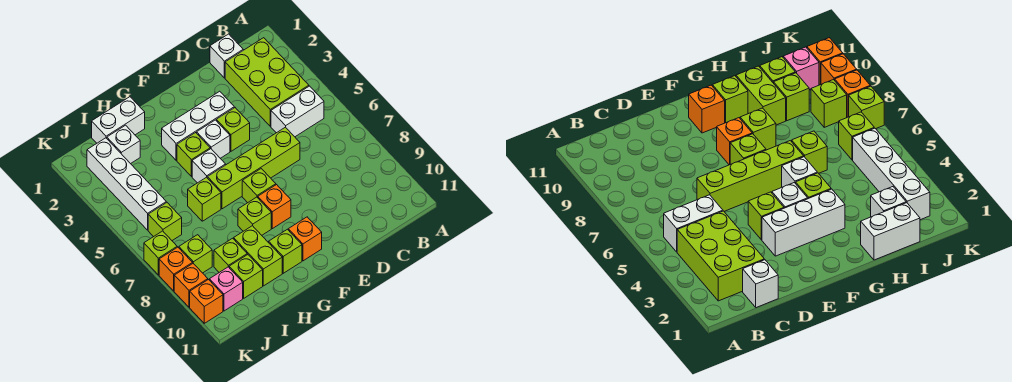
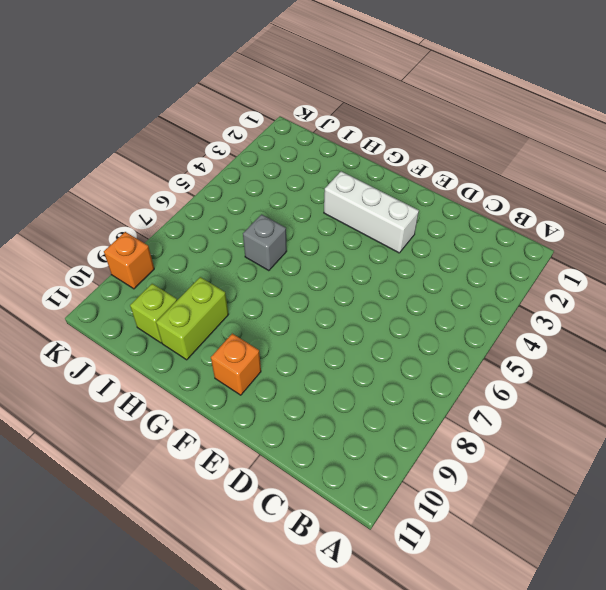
grey 1x1 brick [243,214,287,271] -> lime 1x1 brick [188,177,221,221]
none -> lime 2x3 brick [225,38,309,126]
none -> white 1x2 brick [271,86,324,137]
none -> white 1x1 brick [210,34,243,78]

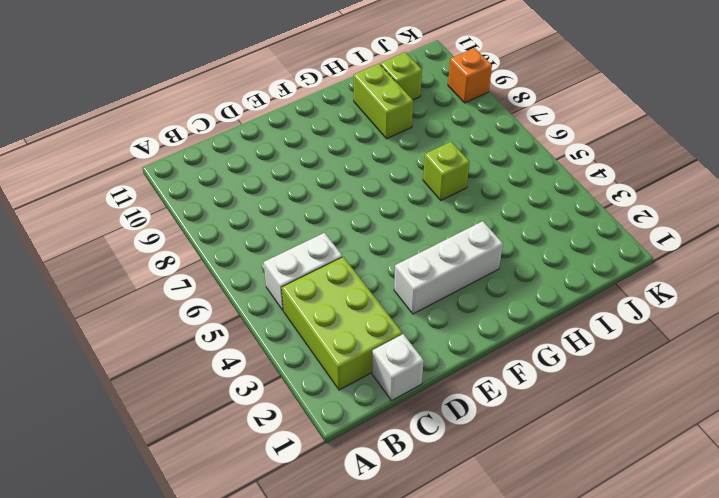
none -> lime 1x4 brick [207,127,300,209]
none -> lime 1x1 brick [216,108,250,151]
none -> white 1x1 brick [197,120,230,158]

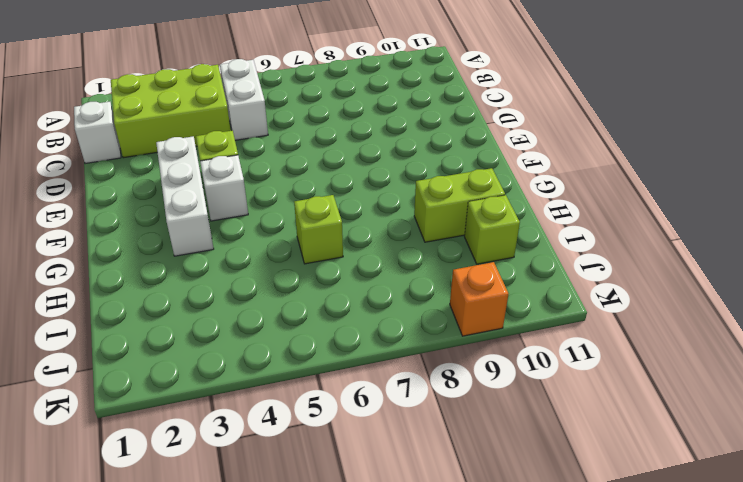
none -> lime 1x4 brick [207,127,300,209]
none -> lime 1x1 brick [242,169,276,203]
none -> orange 1x1 brick [258,185,291,229]

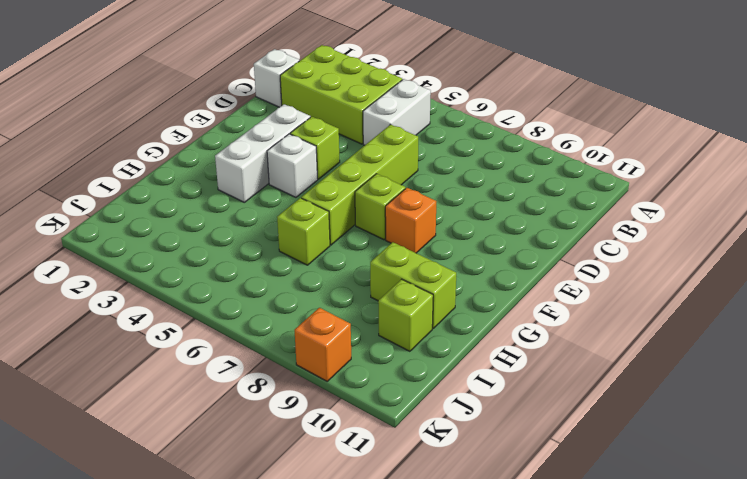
none -> orange 1x1 brick [288,217,322,261]
none -> lime 1x1 brick [177,133,210,177]
none -> white 1x1 brick [192,149,226,183]

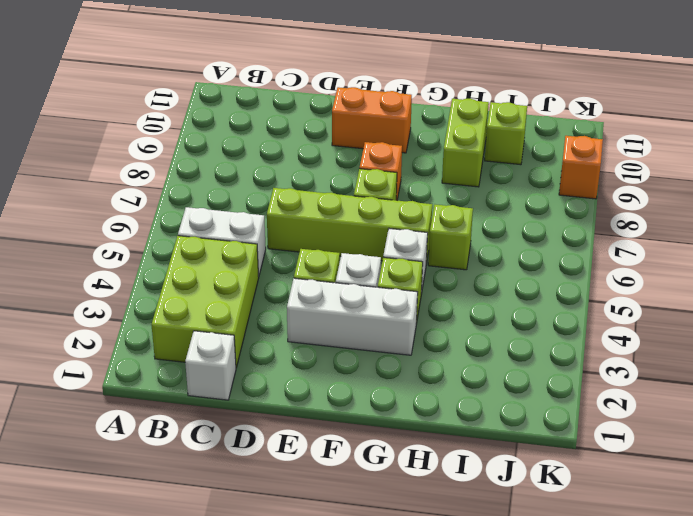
orange 1x2 brick [332,87,412,153] -> orange 1x1 brick [288,217,322,261]
none -> lime 1x1 brick [238,197,271,235]
none -> lime 1x1 brick [269,229,302,273]
none -> white 1x2 brick [92,97,145,143]

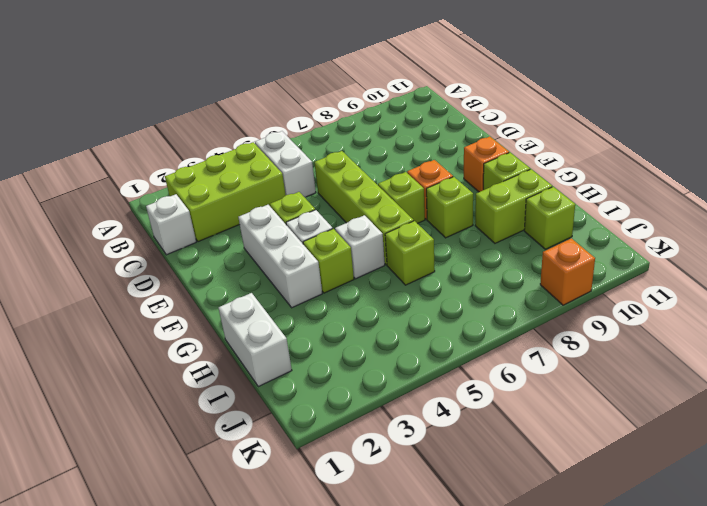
none -> white 1x1 brick [107,125,140,164]
none -> lime 1x1 brick [214,238,247,272]
none -> white 1x4 brick [87,138,166,230]

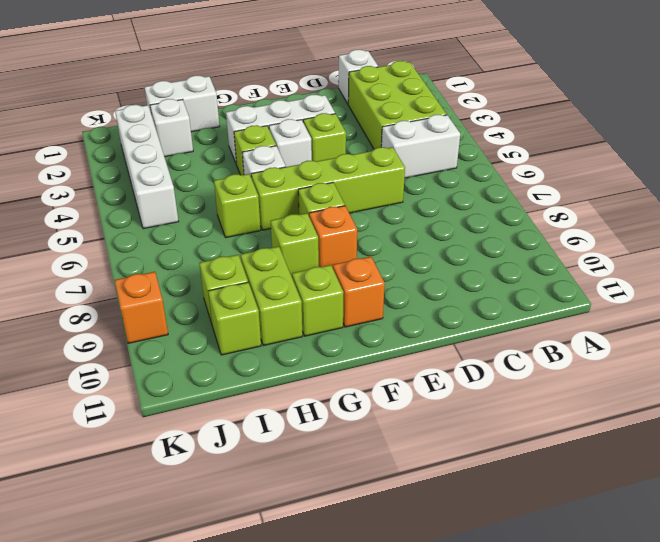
none -> lime 1x1 brick [148,203,182,240]
none -> lime 1x1 brick [179,235,212,273]
none -> pink 1x1 brick [209,267,243,311]

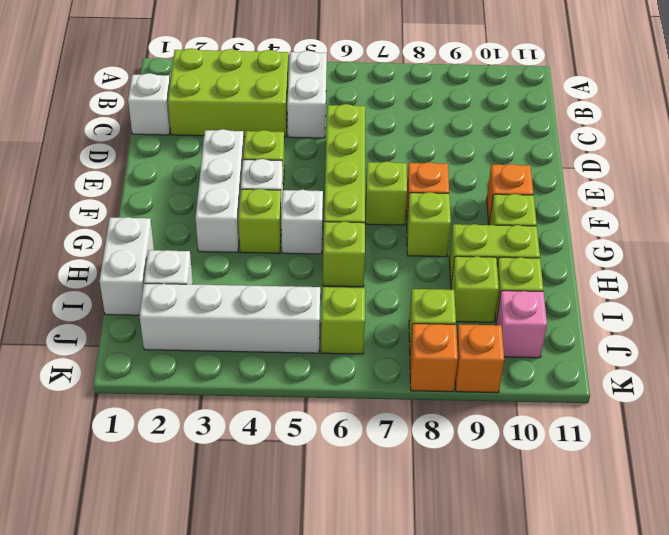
none -> lime 1x1 brick [144,231,177,275]
none -> orange 1x1 brick [190,280,223,323]

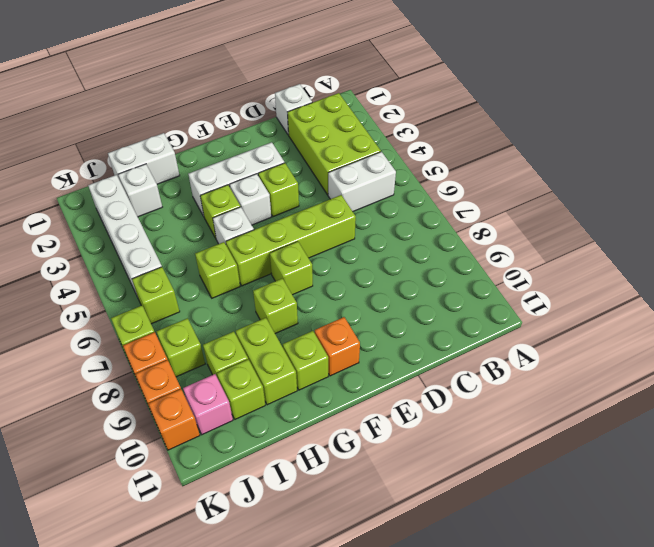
none -> orange 1x1 brick [258,185,291,229]

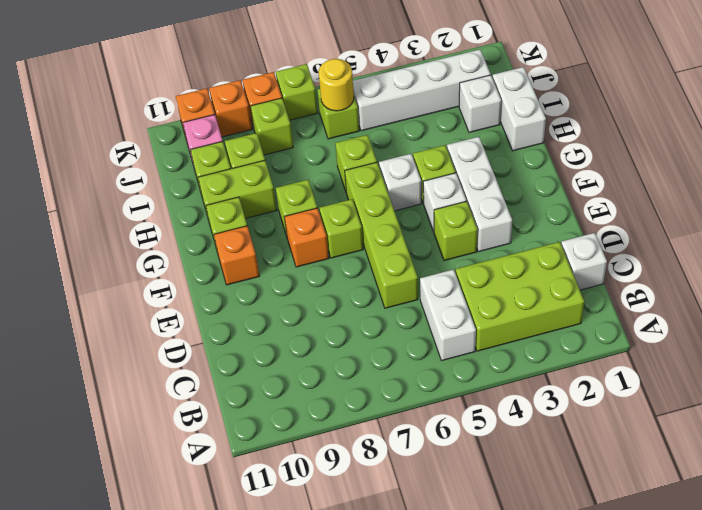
yellow 1x1 round brick [319,59,354,111] -> none

